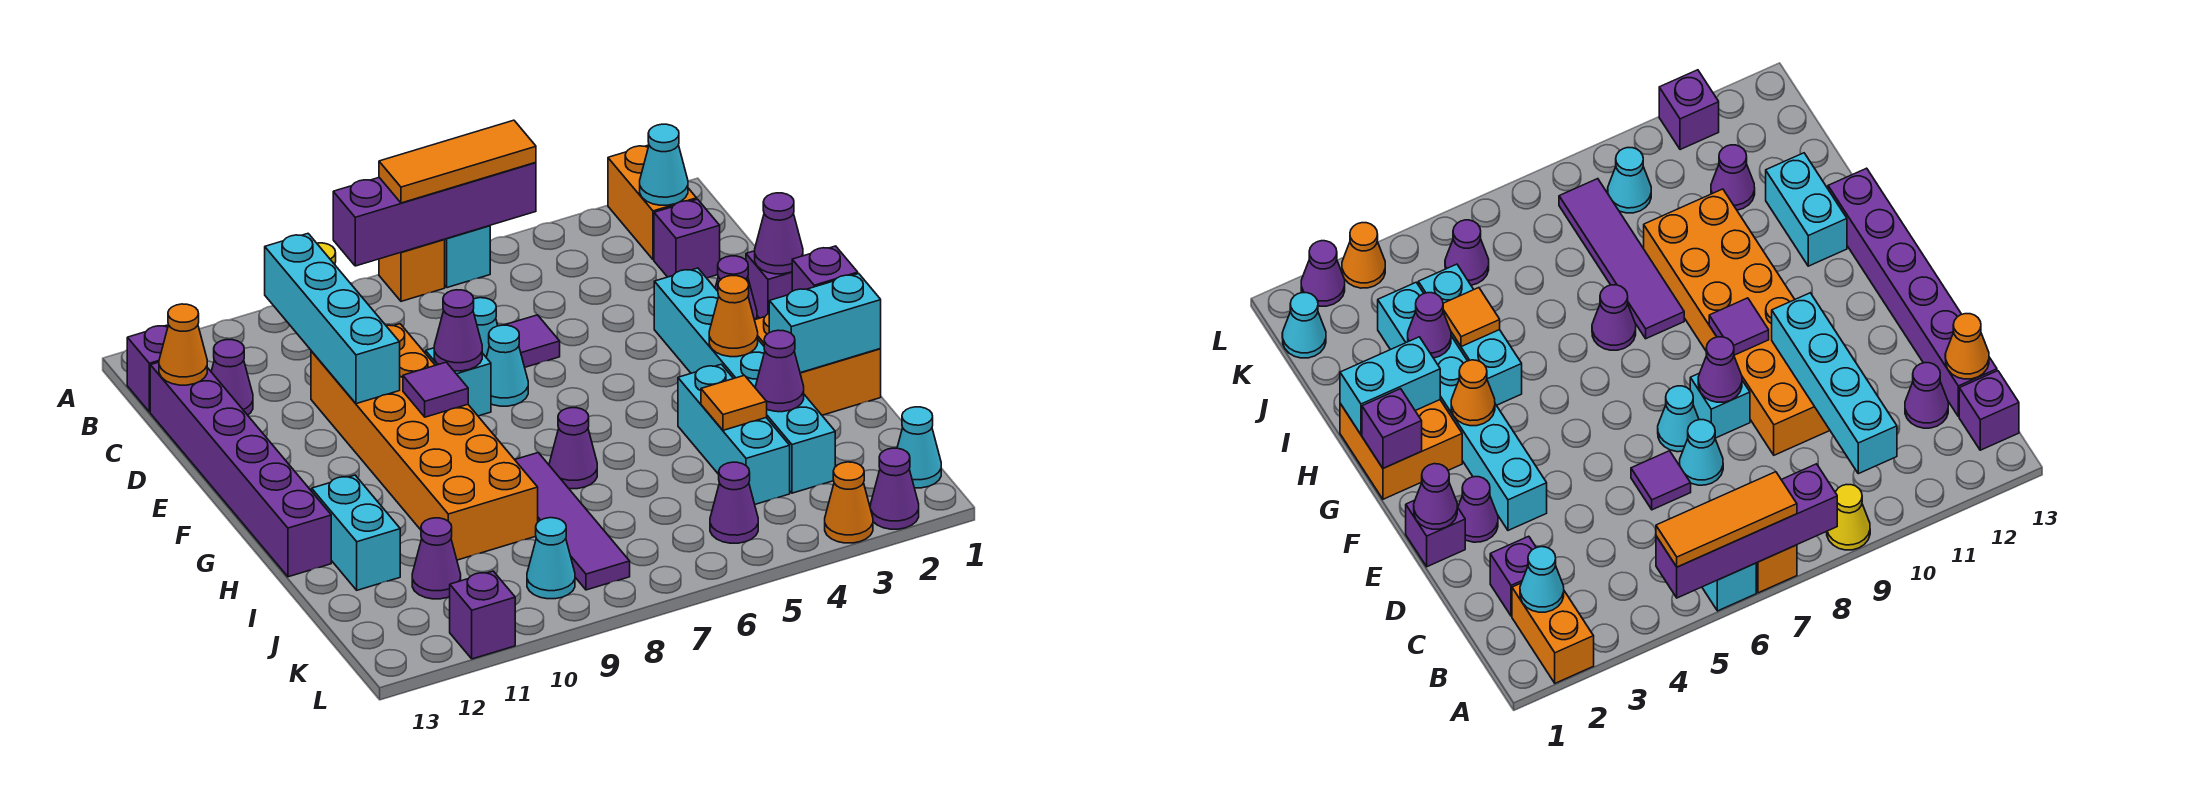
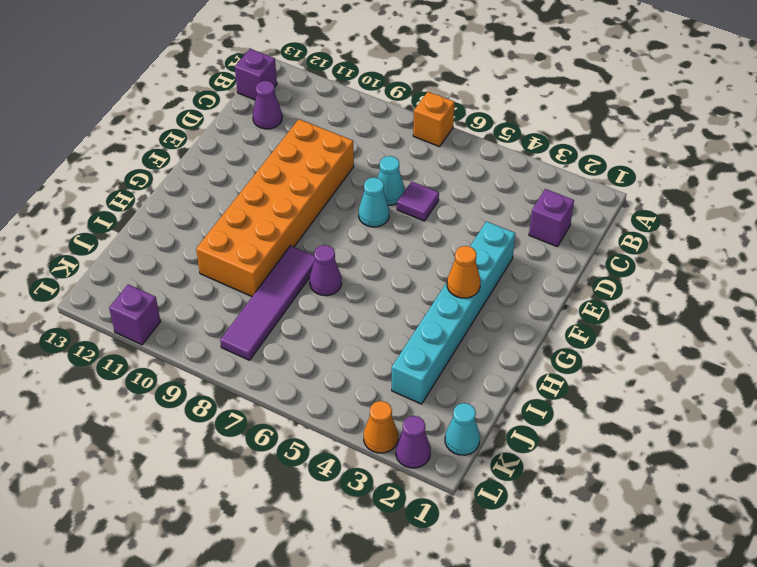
none -> orange 1x2 brick [608,145,697,260]
none -> cyan 1x1 brick [444,226,490,288]
none -> yellow 1x1 cone [1827,485,1870,550]
none -> purple 1x6 brick [150,362,331,577]

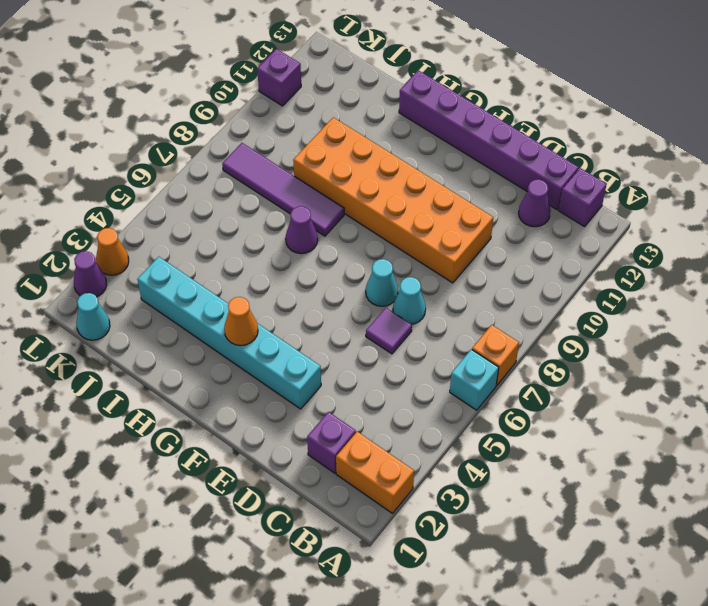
none -> yellow 1x1 cone [1827,485,1870,550]
none -> purple 1x1 brick [746,251,792,318]
none -> purple 1x1 cone [715,256,757,320]
none -> cyan 1x1 brick [426,348,491,416]

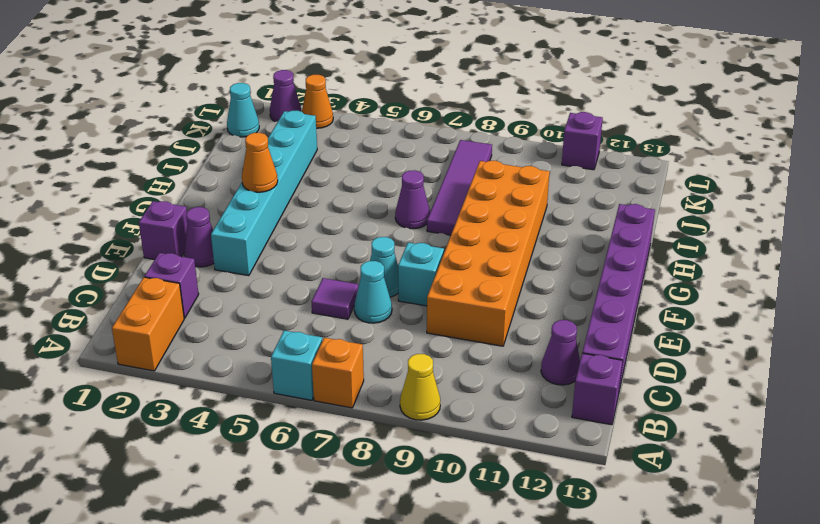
none -> orange 2x2 brick [755,313,881,415]
none -> cyan 1x3 brick [678,364,790,504]
none -> cyan 1x2 brick [312,475,400,590]
none -> purple 1x1 cone [412,518,461,599]

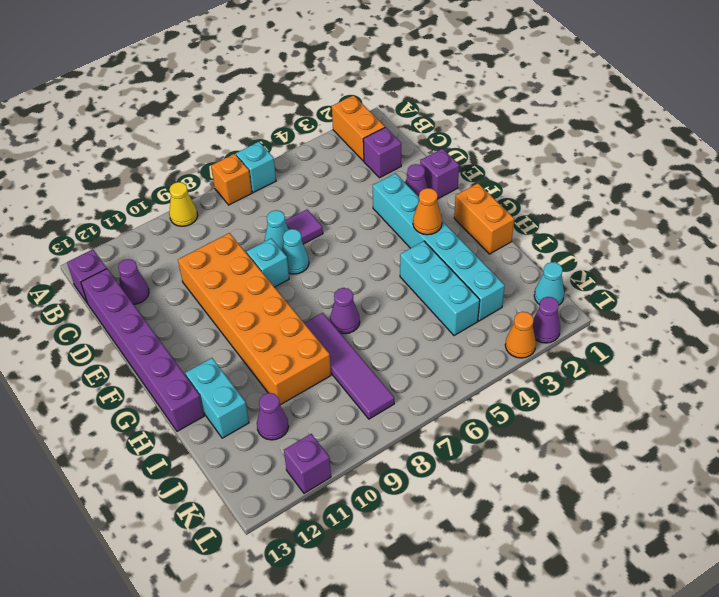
orange 1x2 brick [454,183,514,254] -> orange 2x2 brick [755,313,881,415]
none -> purple 1x1 cone [710,462,758,543]
none -> cyan 1x1 cone [527,518,575,599]
none -> purple 1x4 brick [333,162,536,266]
none -> cyan 1x1 cone [640,124,688,205]

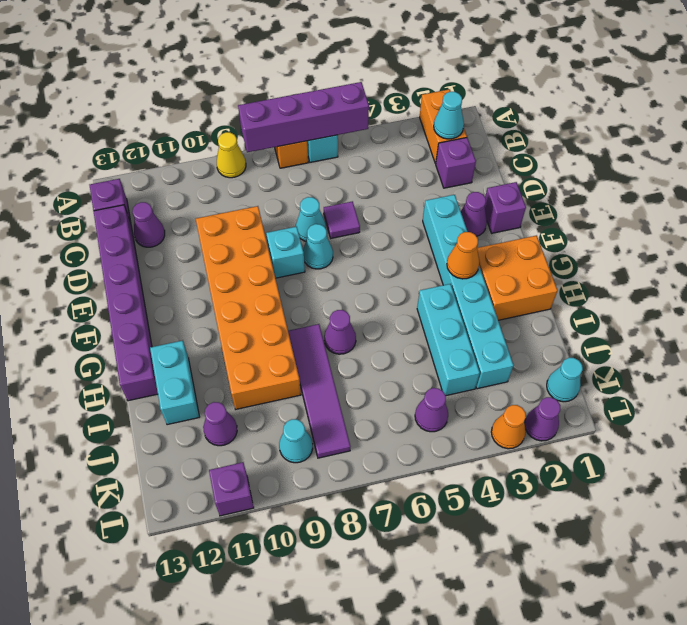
none -> cyan 1x4 brick [265,234,400,404]
none -> orange 1x1 cone [159,304,207,385]
none -> purple 1x1 cone [755,193,803,274]
none -> purple 1x1 cone [434,290,482,371]

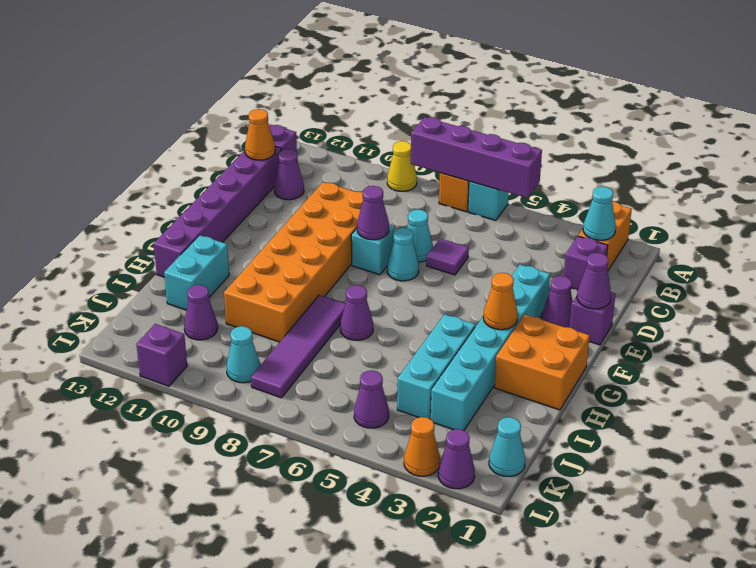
none -> cyan 1x4 brick [265,234,400,404]
none -> purple 1x1 tile [403,362,468,417]
none -> purple 1x1 brick [792,246,858,291]
none -> cyan 1x2 brick [769,274,881,373]

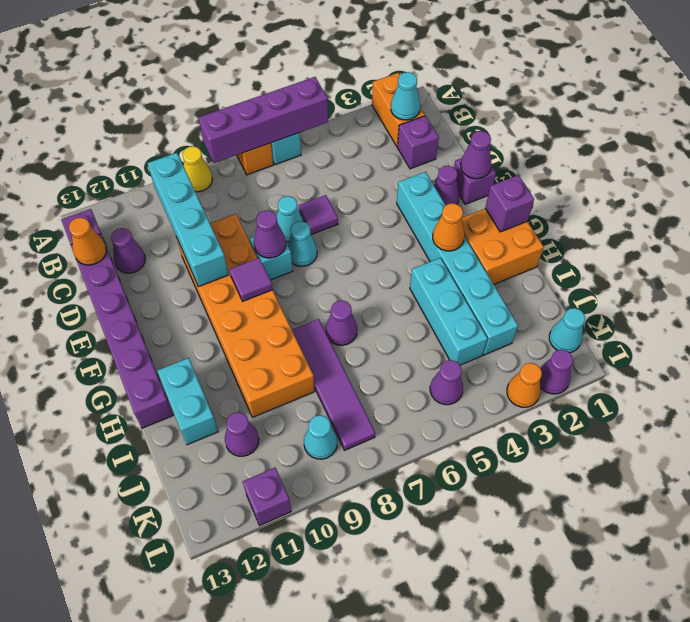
none -> cyan 1x2 brick [769,274,881,373]
none -> purple 1x1 cone [755,330,804,412]
none -> orange 1x1 tile [701,375,767,430]
none -> orange 1x3 tile [379,120,536,203]

